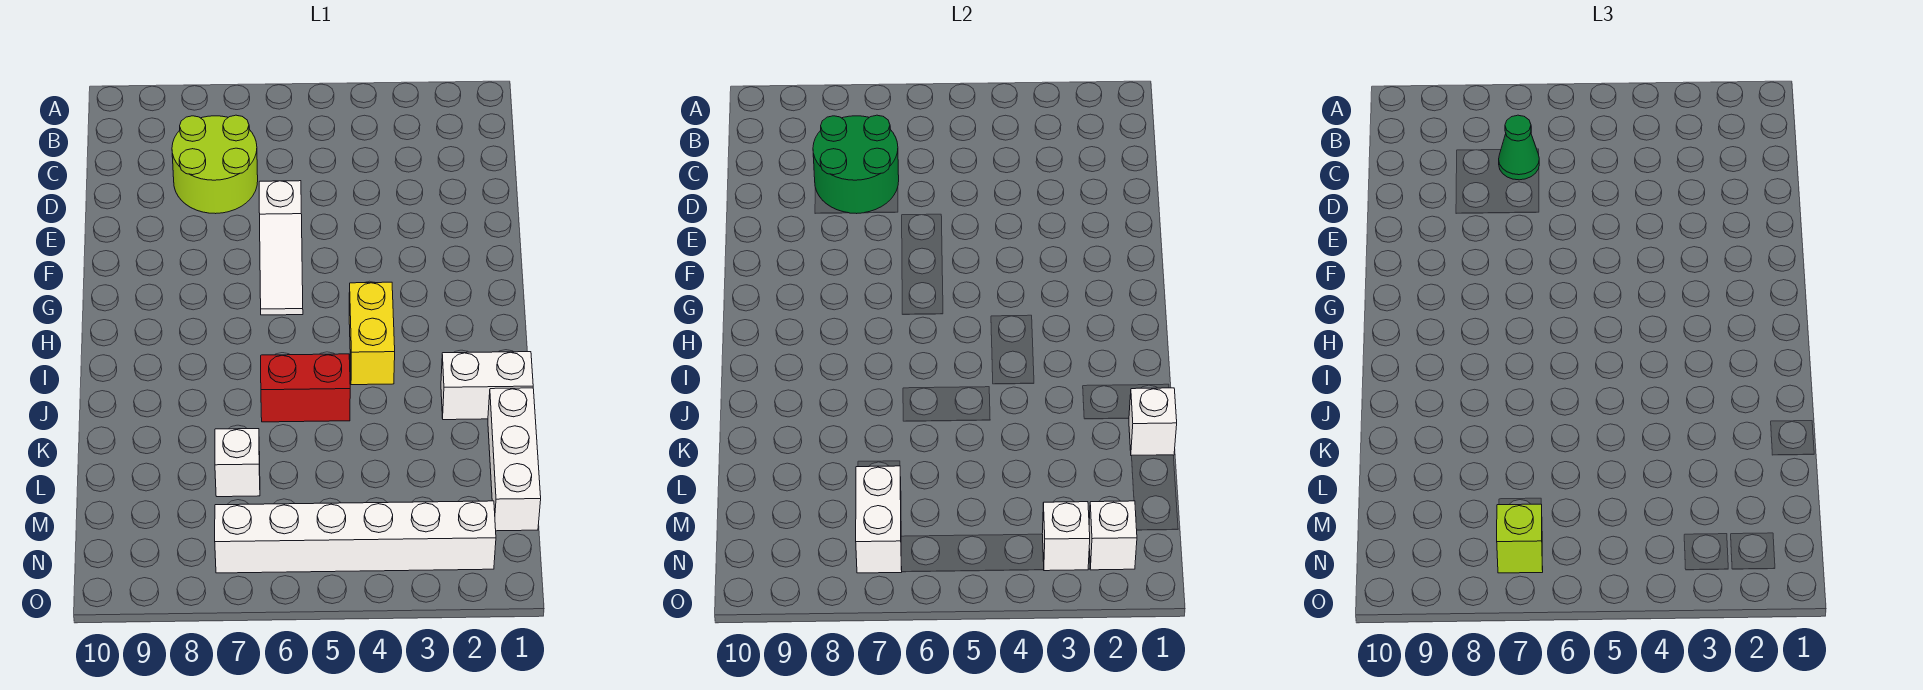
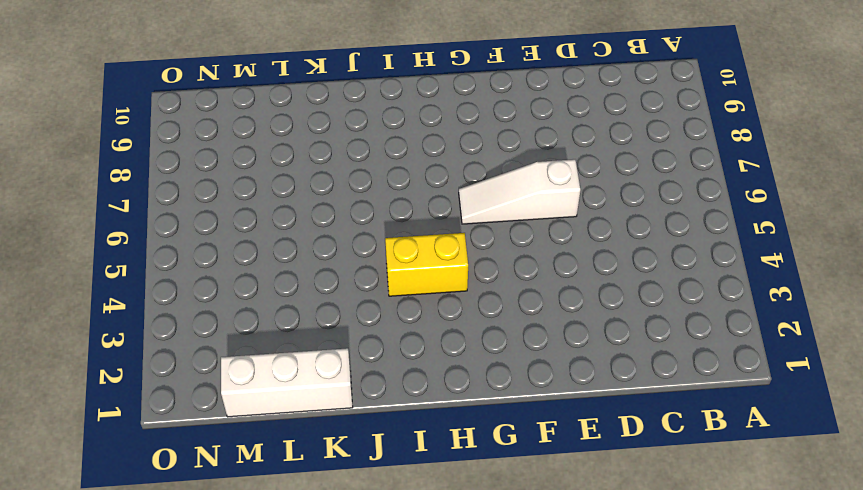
none -> lime 2x2 round brick [172,115,258,214]
none -> white 1x2 brick [441,352,533,420]
none -> red 1x2 brick [261,354,350,422]

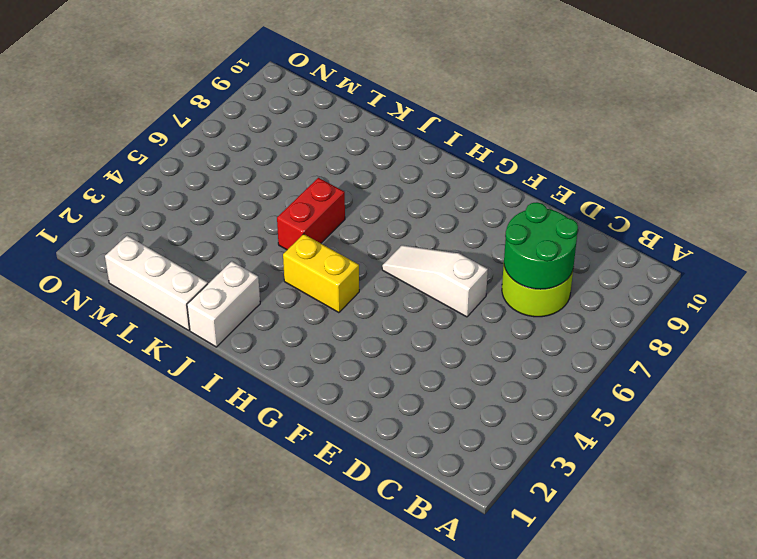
none -> white 1x1 brick [215,429,260,497]
none -> white 1x6 brick [215,501,496,573]
none -> white 1x1 brick [1129,388,1177,456]

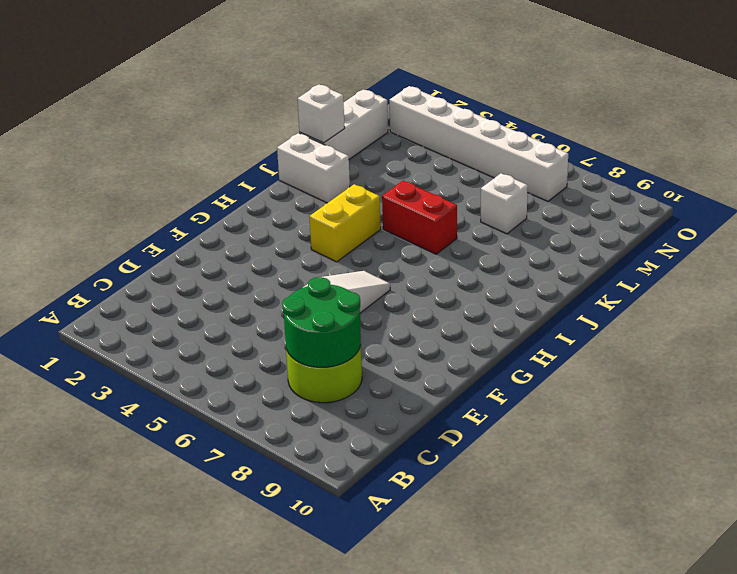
none -> white 1x2 brick [856,466,902,573]
none -> white 1x1 brick [1089,501,1137,570]
none -> white 1x1 brick [1042,502,1090,571]

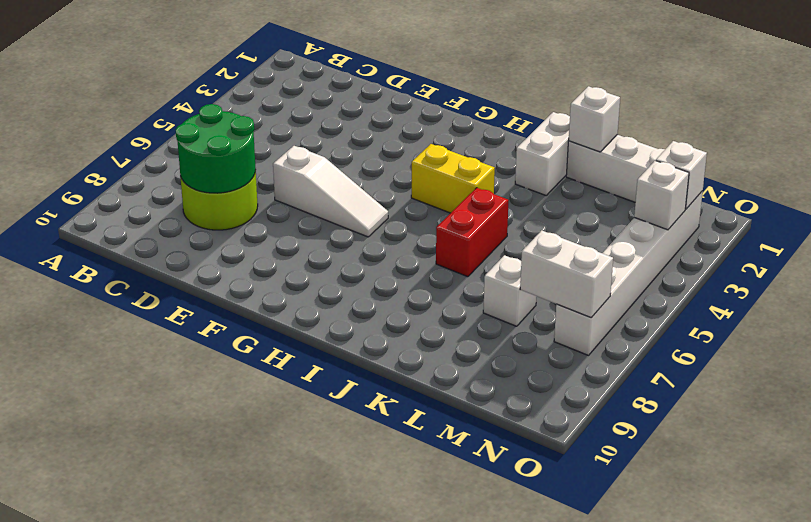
none -> green 1x1 cone [1499,115,1539,180]
none -> lime 1x1 brick [1497,504,1543,573]

